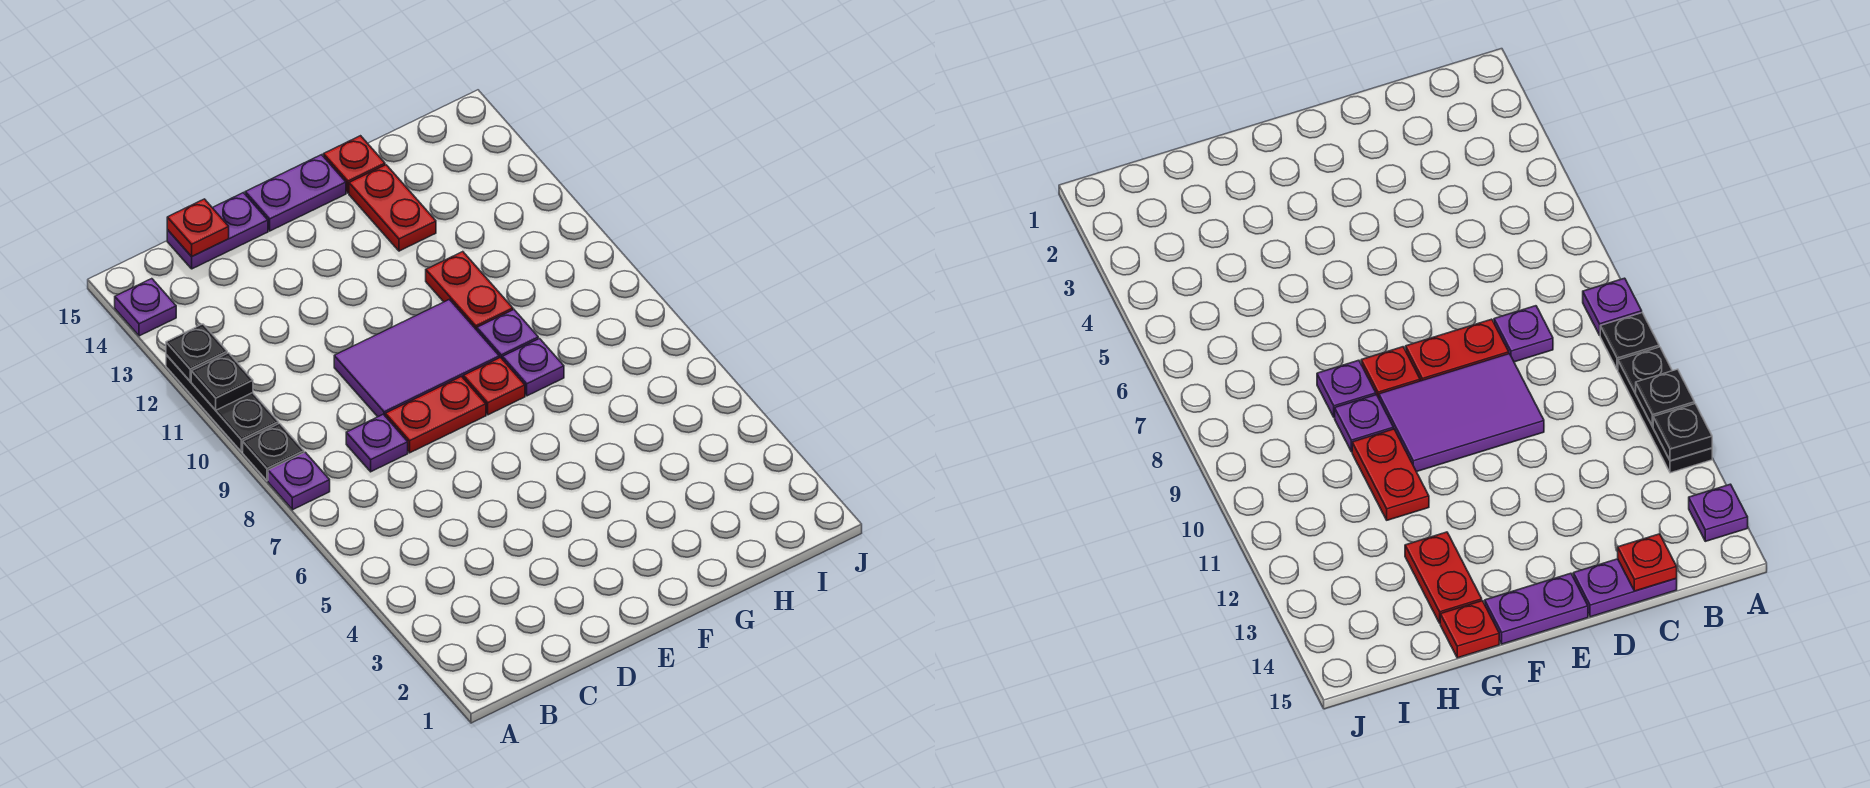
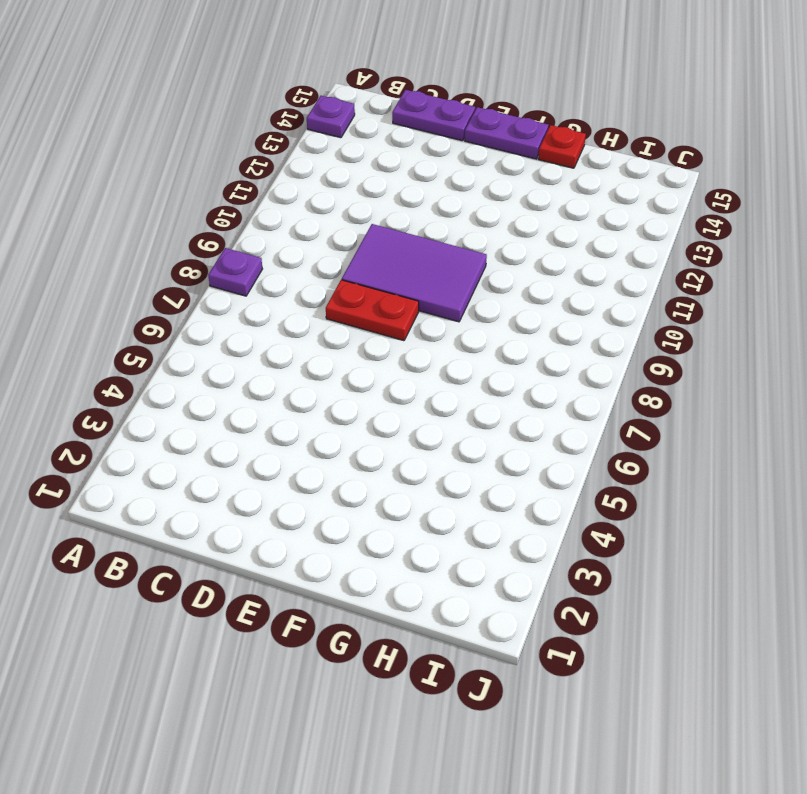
none -> black 1x1 plate [243,423,304,481]
none -> black 1x3 plate [166,355,279,452]
none -> purple 1x1 plate [346,414,408,472]

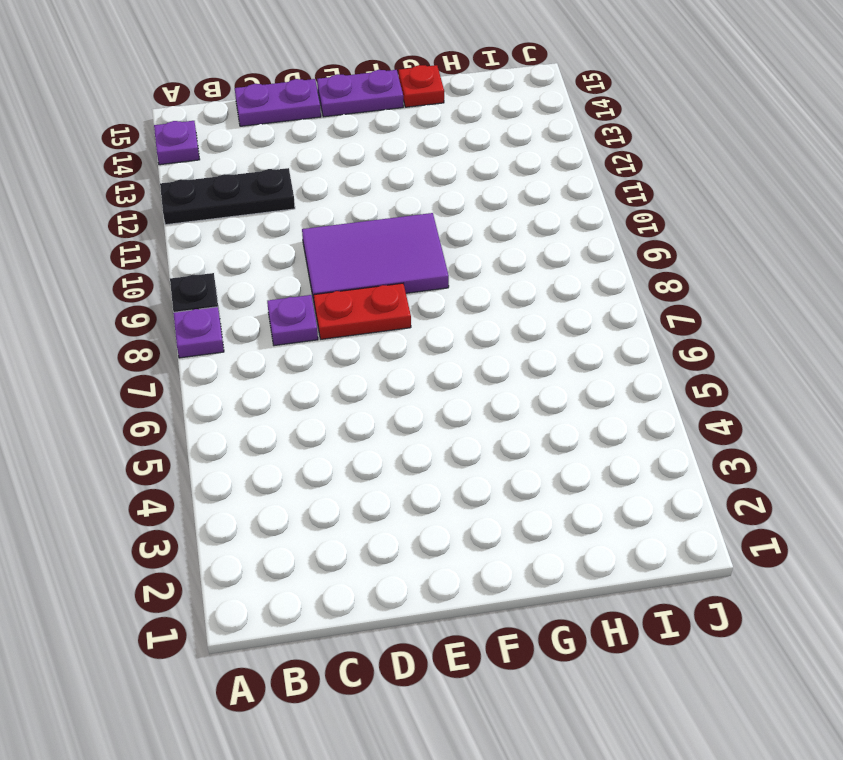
black 1x3 plate [160,168,295,225] -> black 1x3 plate turned to [166,355,279,452]
none -> red 1x1 plate [463,358,525,415]
none -> purple 1x1 plate [502,339,564,396]
none -> purple 1x1 plate [477,310,538,358]

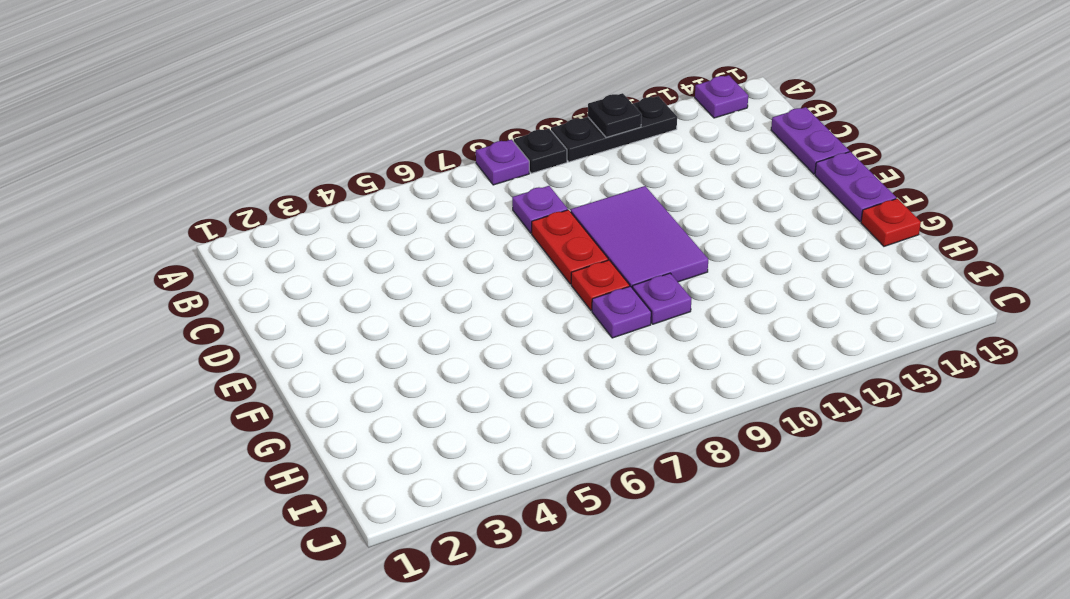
none -> red 1x2 plate [426,252,513,330]
none -> red 1x2 plate [349,165,436,251]
none -> black 1x1 plate [166,324,227,381]

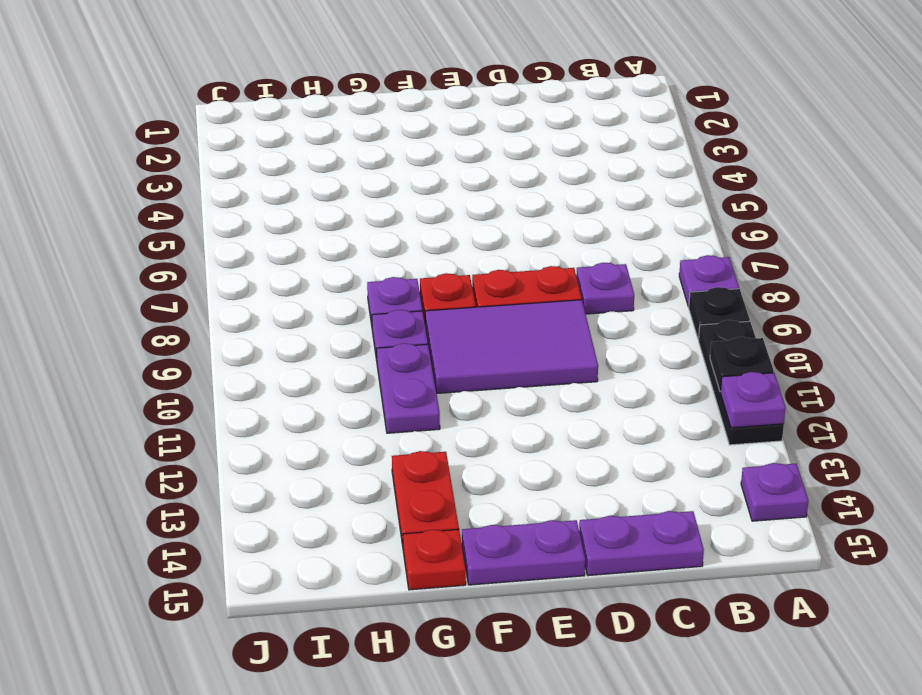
purple 1x1 plate [720,372,786,428] -> black 1x1 plate [166,324,227,381]
purple 1x2 plate [377,343,440,433] -> red 1x2 plate [426,252,513,330]
none -> red 1x1 plate [167,199,229,257]

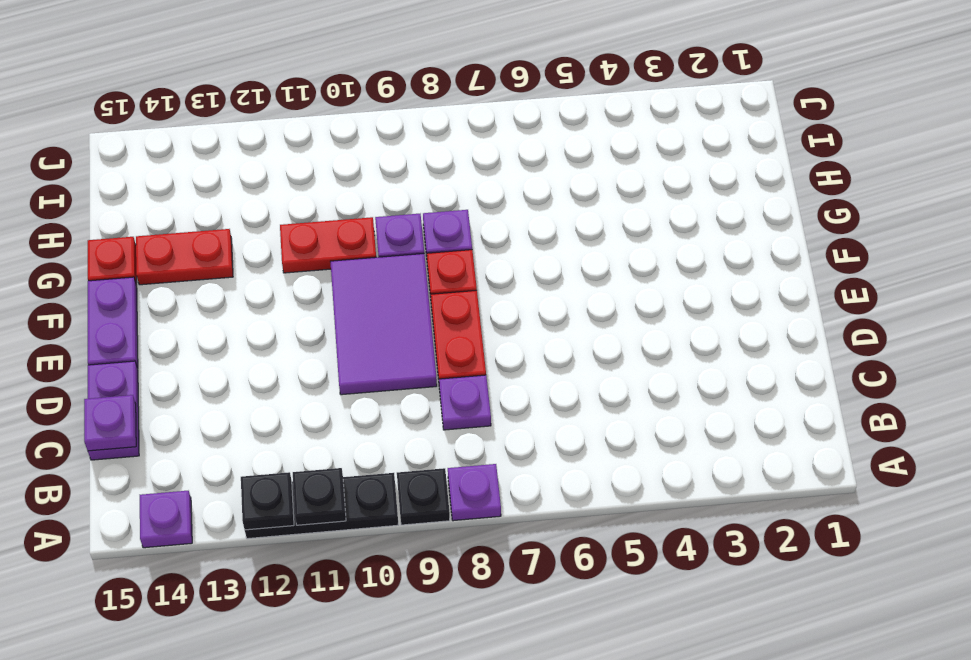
purple 1x1 plate [84,395,136,451] -> red 1x1 plate [167,199,229,257]

